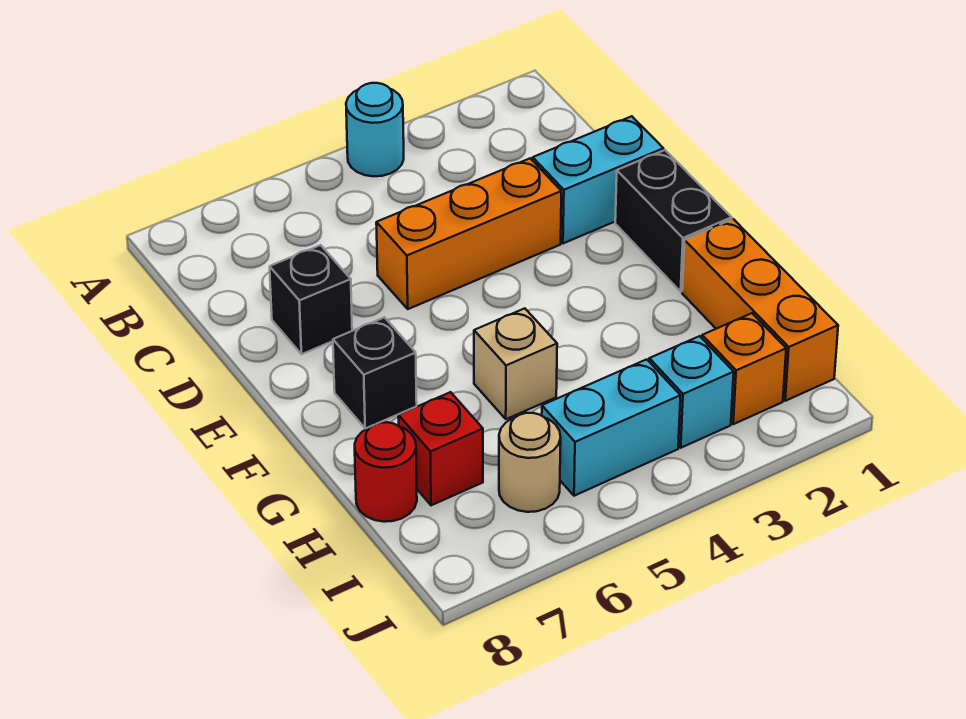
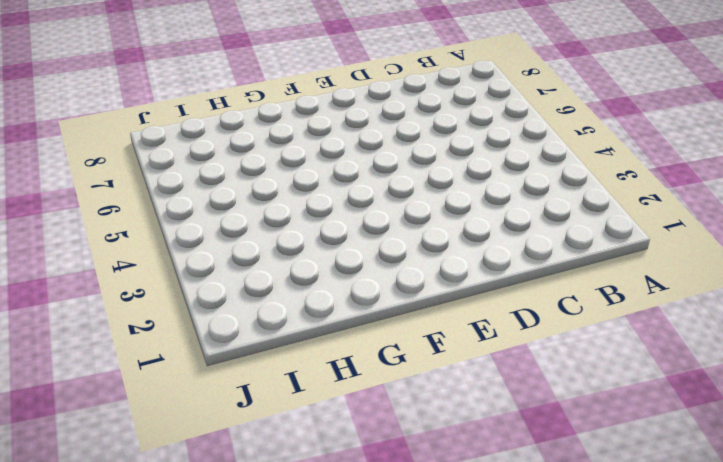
none -> cyan 1x1 round brick [346,83,404,176]
none -> cyan 1x2 brick [533,116,664,243]
none -> orange 1x3 brick [376,158,561,309]

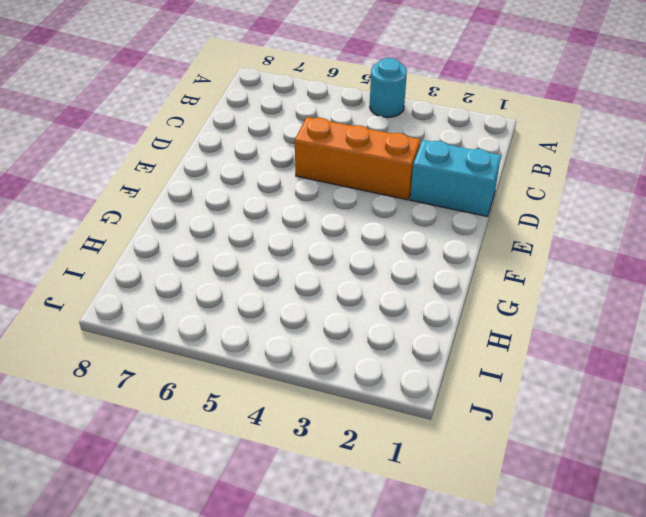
none -> black 1x1 brick [270,245,352,354]
none -> black 1x2 brick [615,150,732,292]
none -> black 1x1 brick [333,317,417,429]

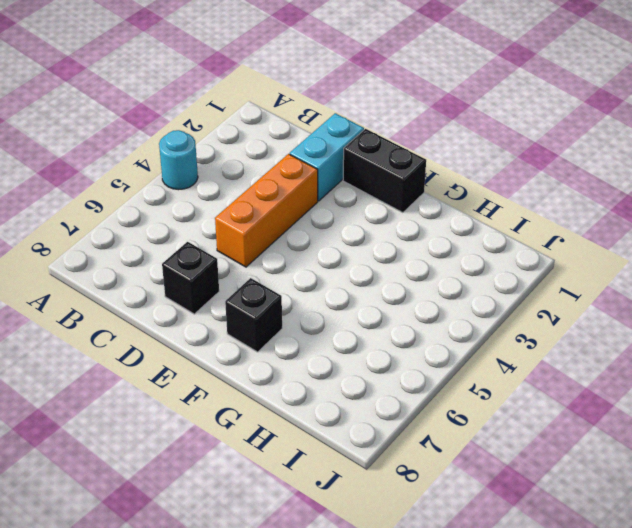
none -> orange 1x3 brick [682,219,838,401]
none -> tan 1x1 brick [474,308,557,419]
none -> red 1x1 brick [398,392,483,505]

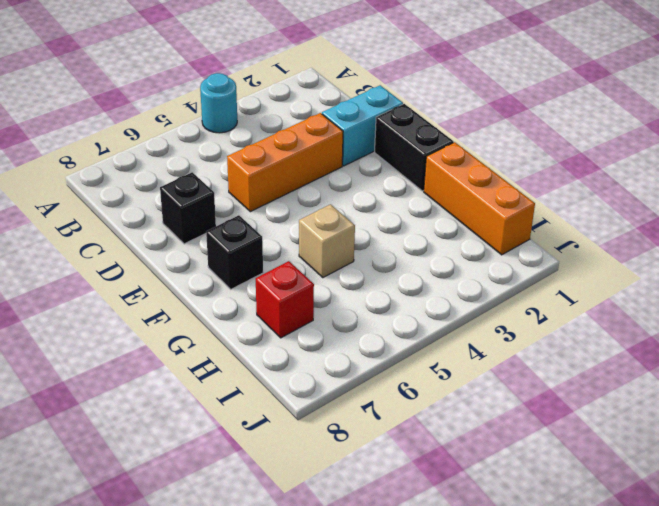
none -> red 1x1 round brick [355,422,417,522]
none -> orange 1x1 brick [702,313,786,424]
none -> cyan 1x1 brick [649,336,734,448]

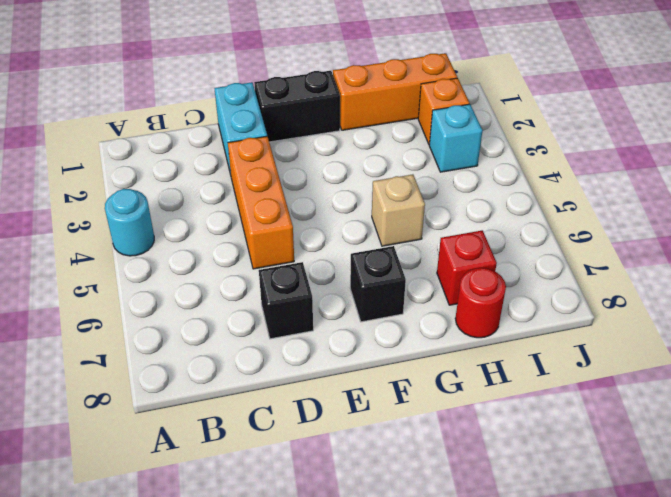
none -> cyan 1x2 brick [542,359,680,496]
none -> tan 1x1 round brick [499,413,561,512]

